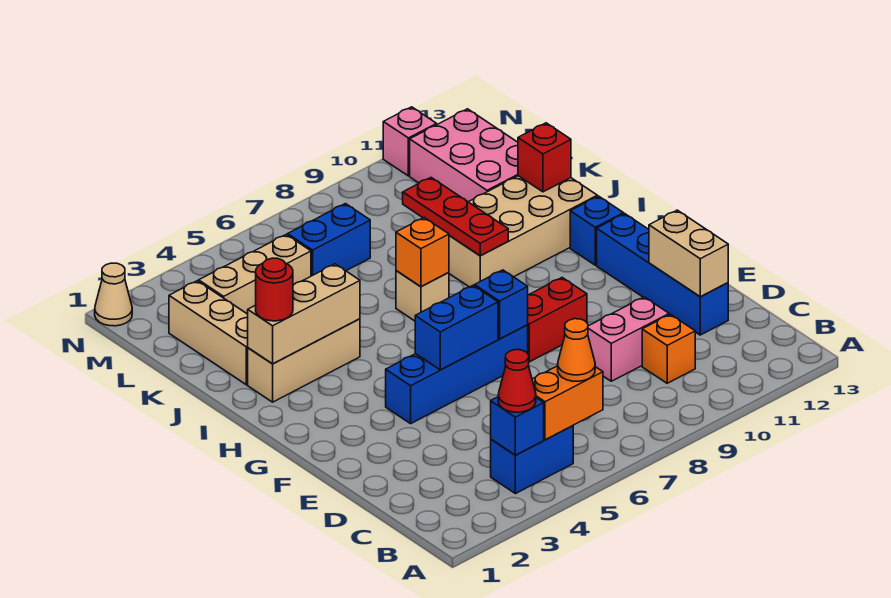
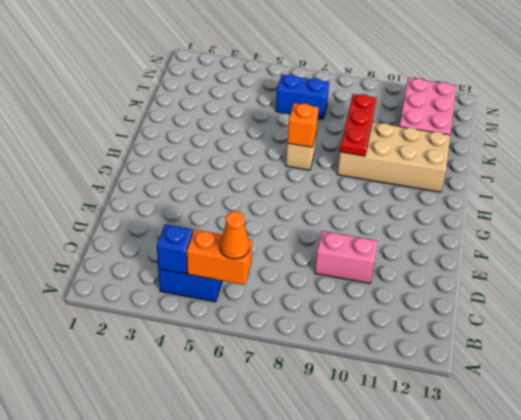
none -> orange 1x1 brick [642,314,695,383]
none -> blue 1x4 brick [597,214,728,335]
none -> blue 1x4 brick [386,325,528,424]

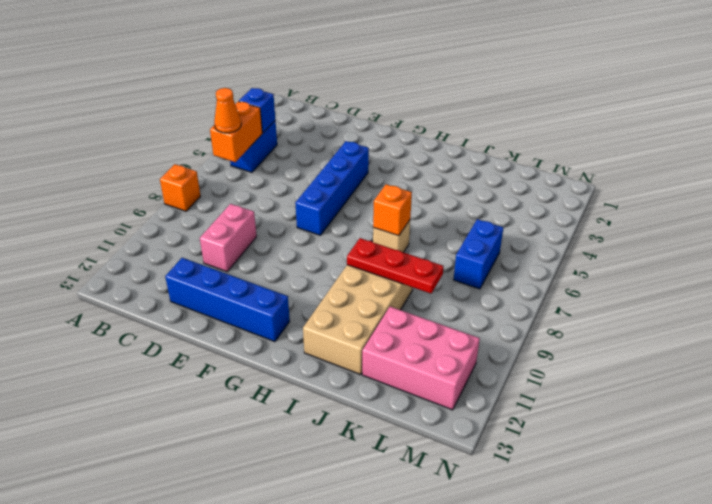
orange 1x1 brick [160,164,200,211] -> orange 1x1 brick moved to [642,314,695,383]
none -> red 1x2 brick [528,278,587,362]
none -> blue 1x1 brick [570,196,624,265]
none -> tan 1x3 brick [248,319,360,402]

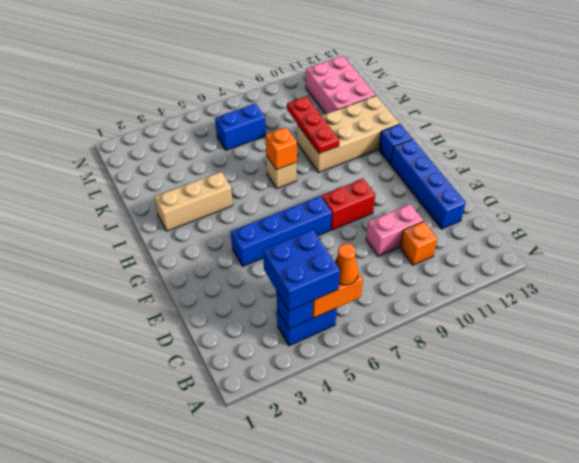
blue 2x2 brick [263,230,340,311] -> red 1x1 cone [498,350,536,412]
none -> tan 1x3 brick [169,281,248,385]
none -> tan 1x3 brick [199,235,311,314]
none -> tan 1x1 cone [95,263,132,326]

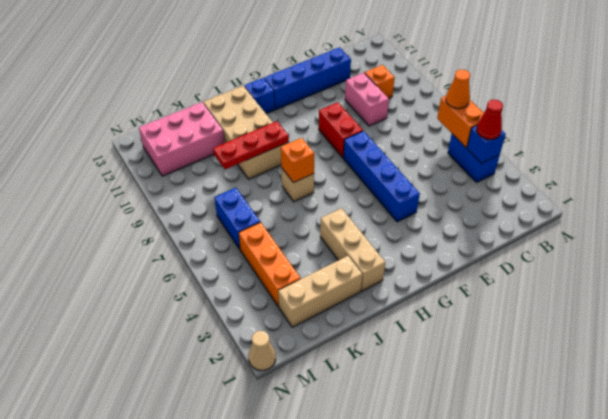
orange 1x3 brick [239,222,301,307] -> tan 1x3 brick [199,235,311,314]
none -> pink 1x1 brick [383,107,437,176]
none -> tan 1x2 brick [649,210,728,297]
none -> blue 1x2 brick [415,285,498,370]

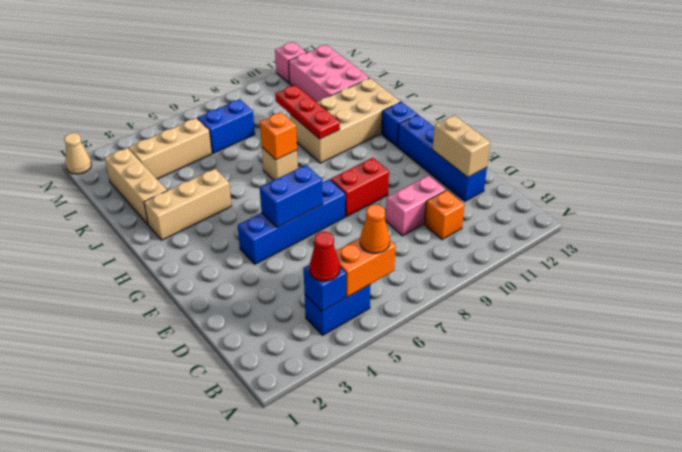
none -> blue 1x1 brick [475,270,528,339]
none -> tan 1x3 brick [248,264,360,364]
none -> red 1x1 brick [518,123,571,192]

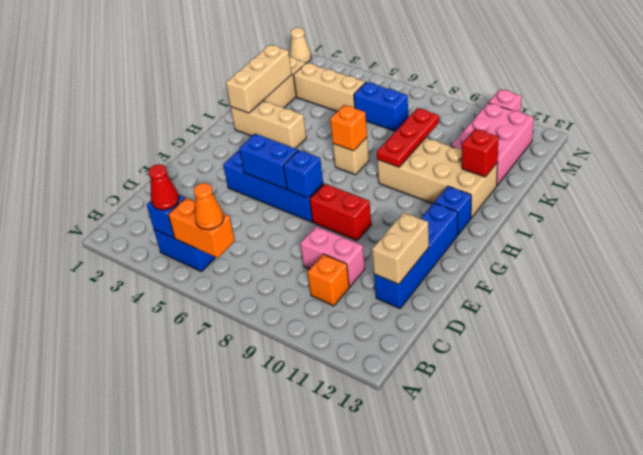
tan 1x3 brick [226,45,292,113] -> tan 1x3 brick turned to [248,264,360,364]
none -> red 1x1 round brick [256,258,293,321]

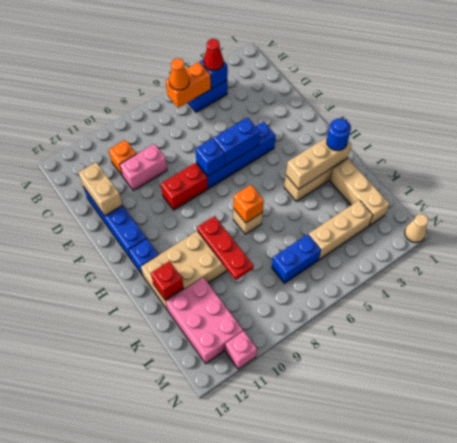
blue 1x1 round brick [327,118,351,151] -> red 1x1 round brick [256,258,293,321]

